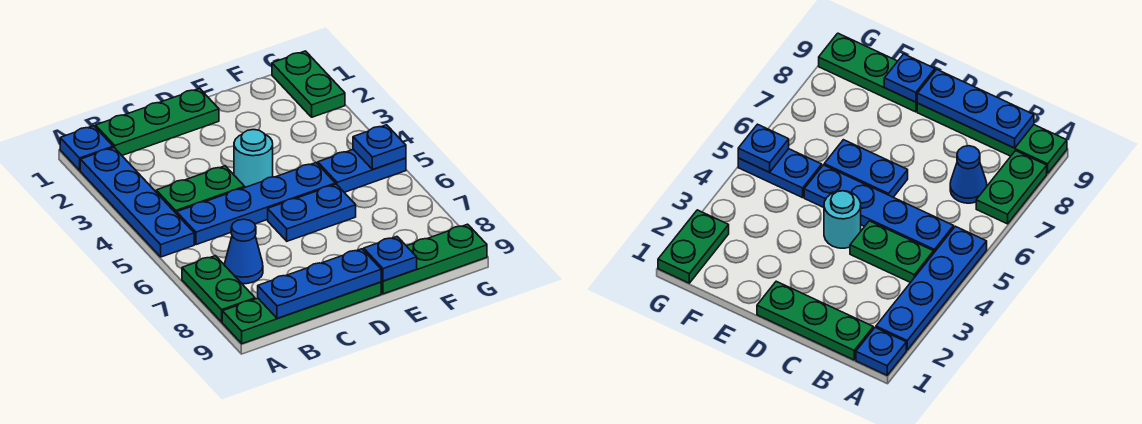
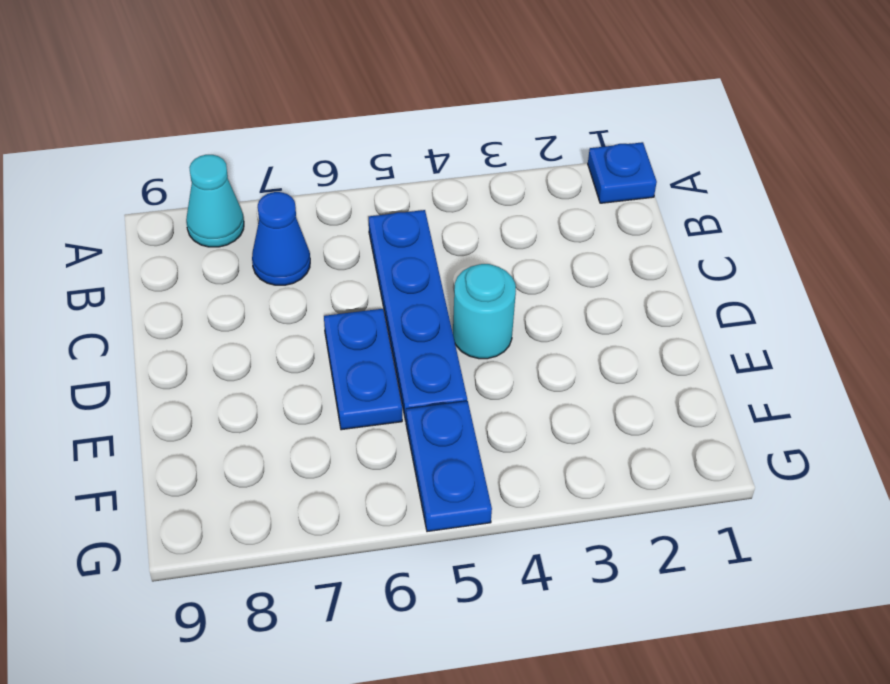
cyan 1x1 cone [186,155,244,247] -> green 1x2 plate [182,256,255,322]
none -> blue 1x4 plate [80,147,194,257]
none -> green 1x4 plate [222,282,381,344]
none -> green 1x3 plate [95,88,219,155]

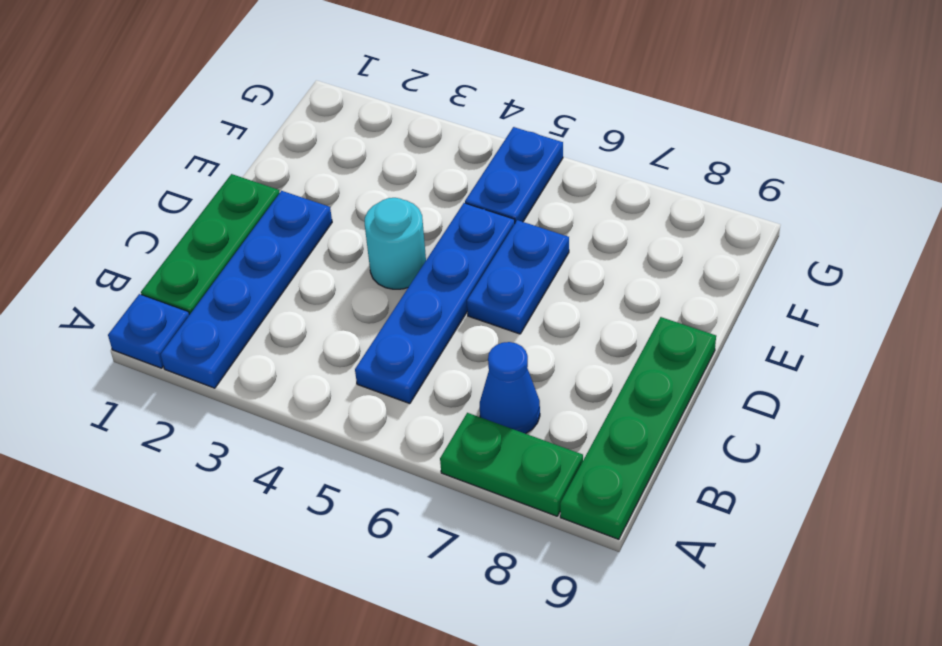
blue 1x4 plate [161,191,332,388] -> blue 1x4 plate turned to [80,147,194,257]
none -> green 1x2 plate [156,166,245,214]
none -> green 1x3 plate [381,224,487,294]
none -> green 1x2 plate [272,51,345,117]

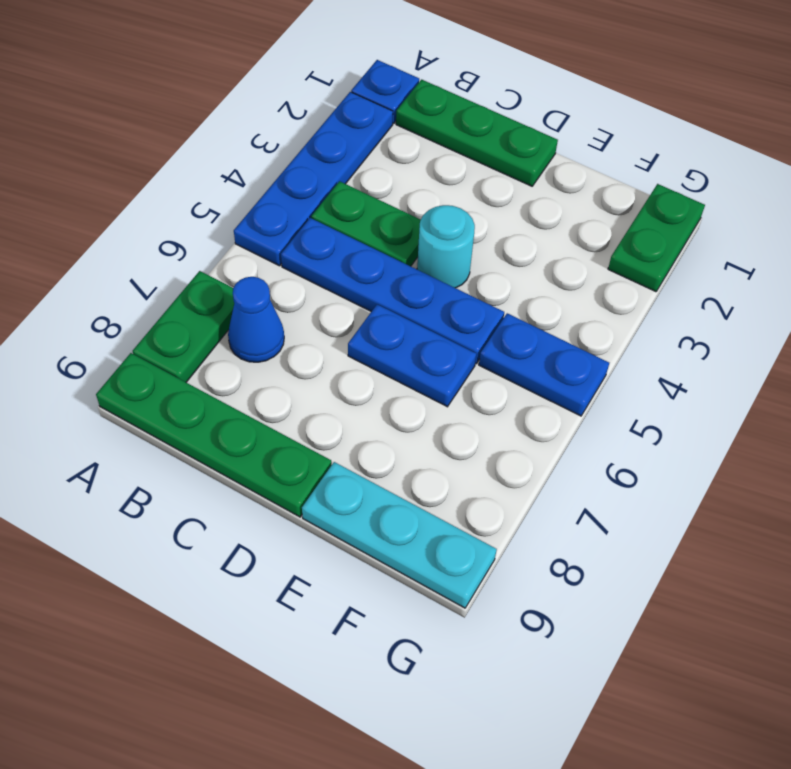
cyan 1x3 plate [302,462,497,608] -> green 1x3 plate [381,224,487,294]
none -> blue 1x3 plate [258,249,381,319]
none -> blue 1x1 plate [364,237,417,281]
none -> blue 1x1 plate [353,125,406,170]

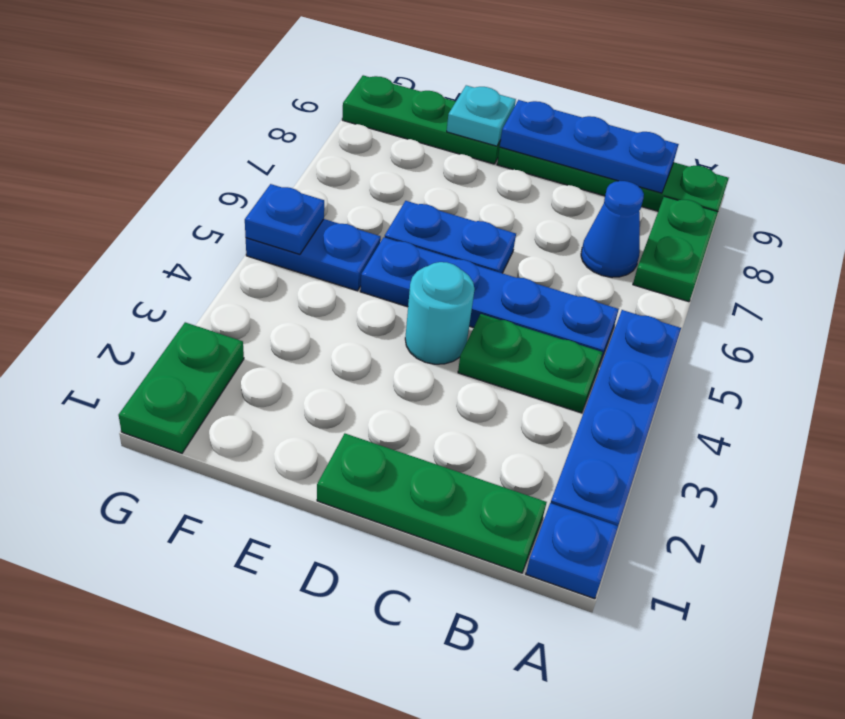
cyan 1x1 plate [447,85,516,146] -> blue 1x1 plate [364,237,417,281]

